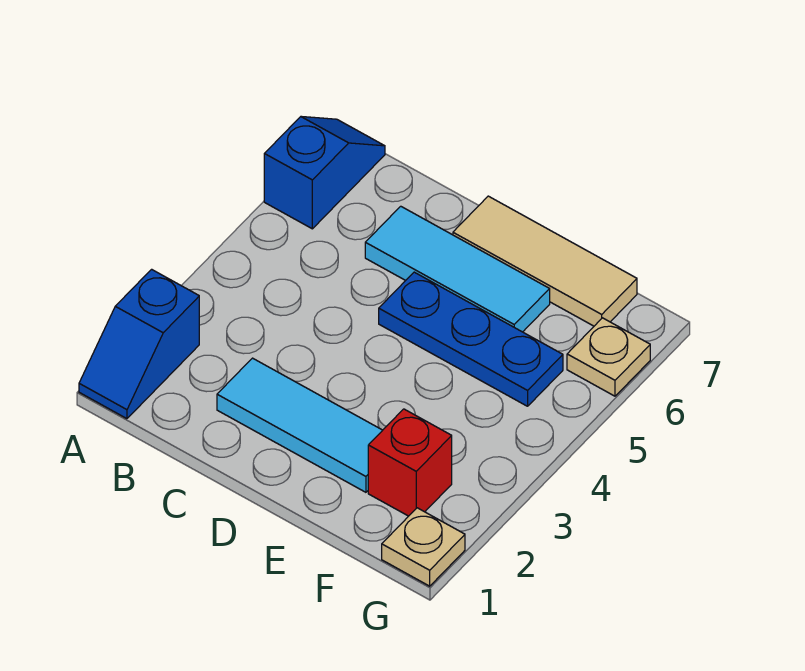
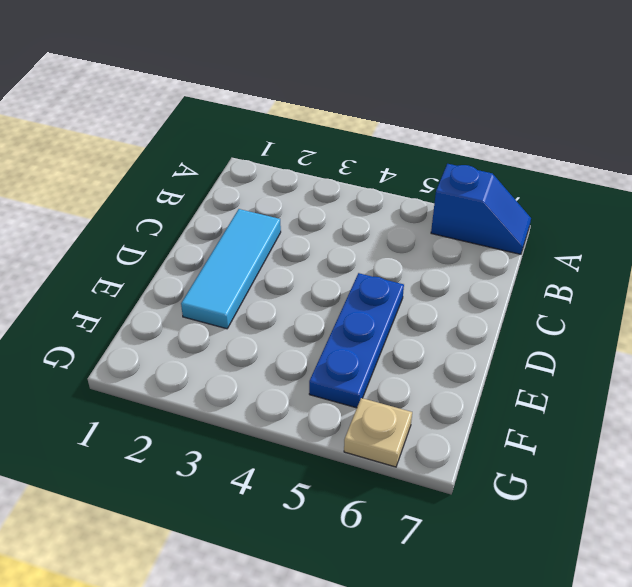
none -> blue 1x2 slope [79,269,199,419]
none -> cyan 1x3 tile [365,206,550,332]

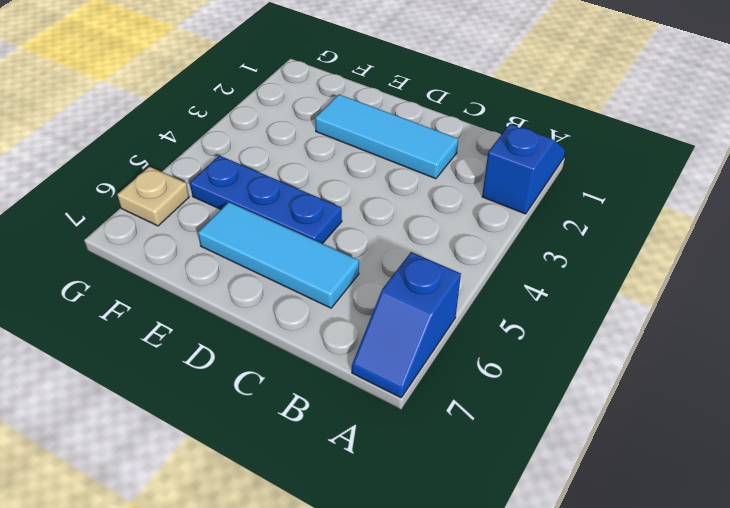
none -> tan 1x3 tile [453,196,637,326]
none -> red 1x1 brick [368,409,452,516]

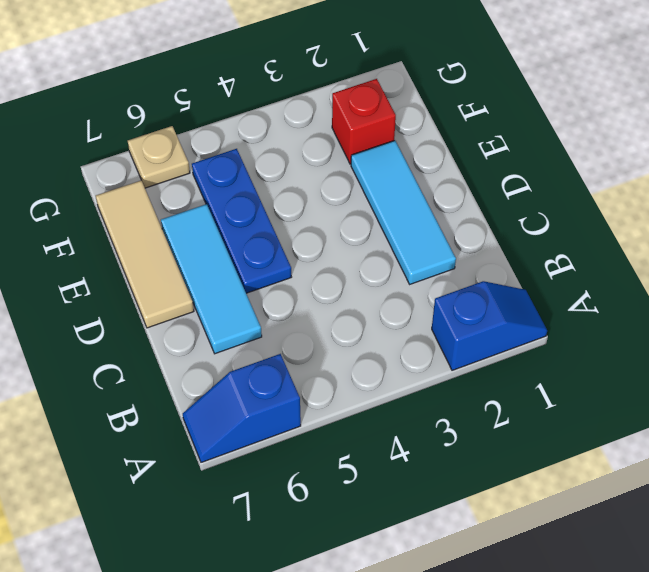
none -> tan 1x1 plate [382,508,465,586]

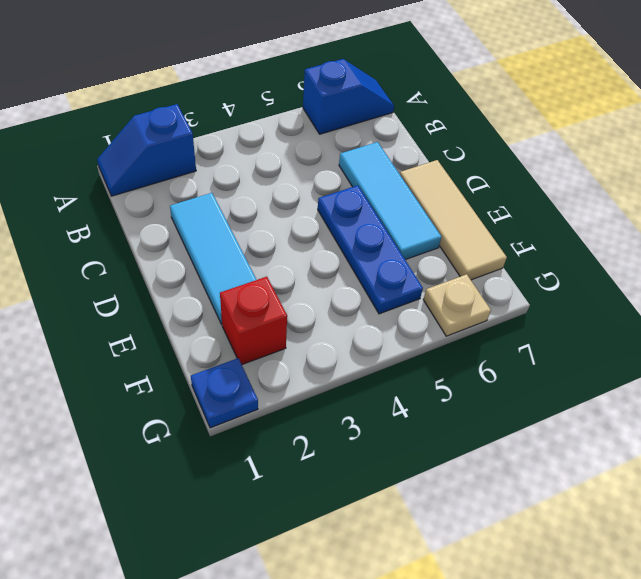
blue 1x1 plate [191,358,258,428] -> tan 1x1 plate [382,508,465,586]

